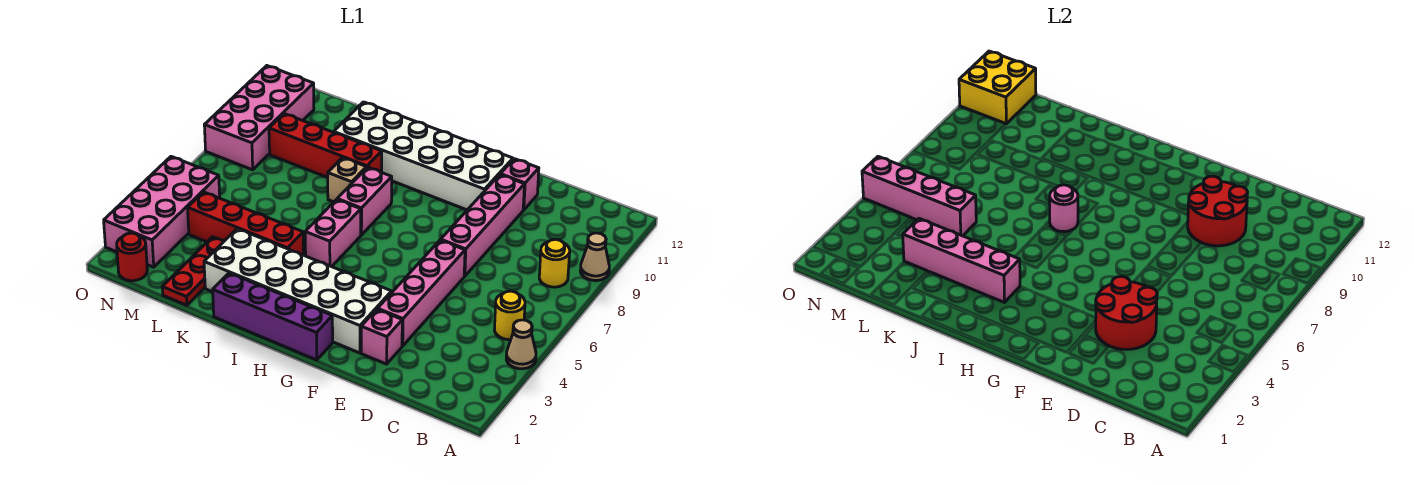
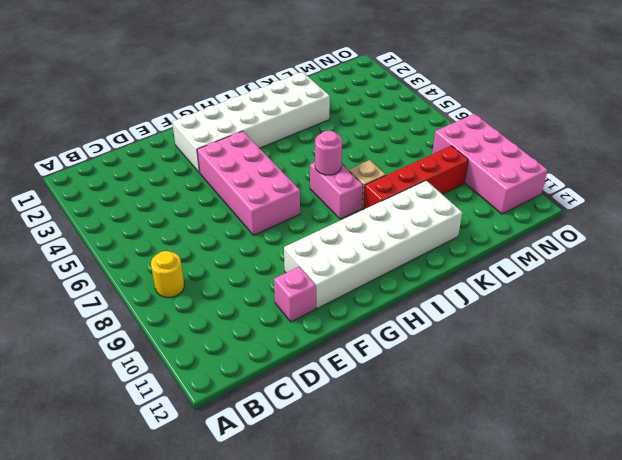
pink 2x4 brick [197,131,300,235] -> pink 2x4 brick moved to [104,157,220,267]
none -> tan 1x1 cone [506,320,536,369]
none -> tan 1x1 cone [580,233,609,281]
none -> yellow 1x1 round brick [494,291,525,340]

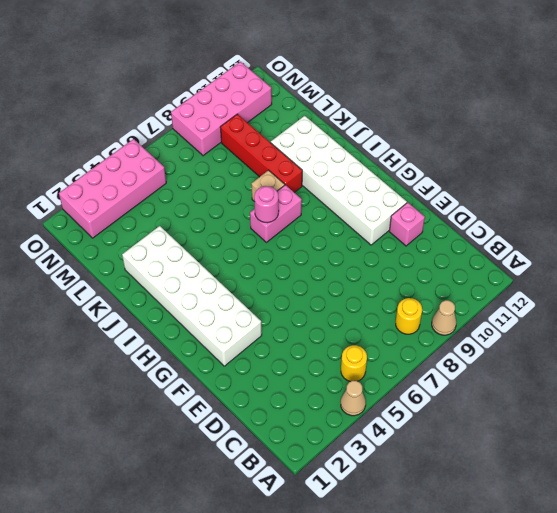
none -> pink 1x1 brick [361,309,402,364]
none -> pink 1x4 brick [378,240,465,346]
none -> pink 1x4 brick [441,175,524,276]

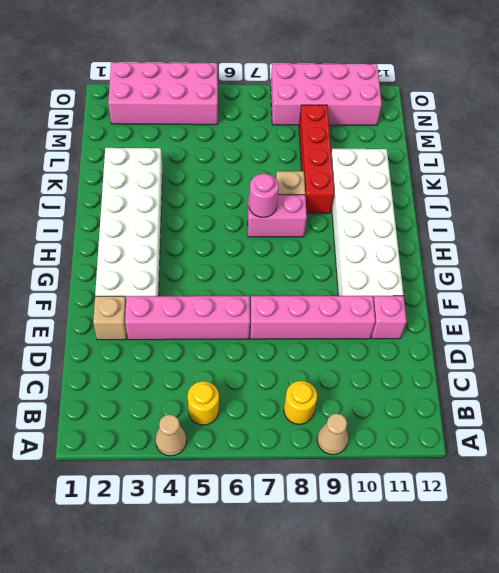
tan 1x1 brick [93,296,127,340] -> pink 1x1 brick [361,309,402,364]
none -> purple 1x4 brick [213,273,333,360]
none -> pink 1x2 brick [305,199,361,267]
none -> red 1x4 brick [188,192,304,255]

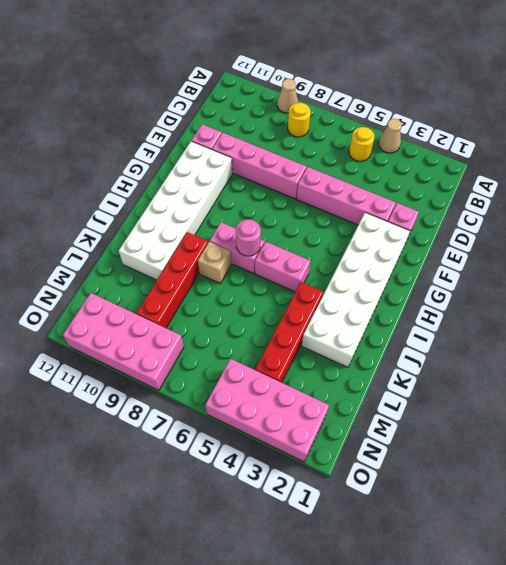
none -> purple 1x4 brick [213,273,333,360]
none -> red 1x3 plate [162,237,224,305]
none -> red 1x1 round brick [117,233,147,281]

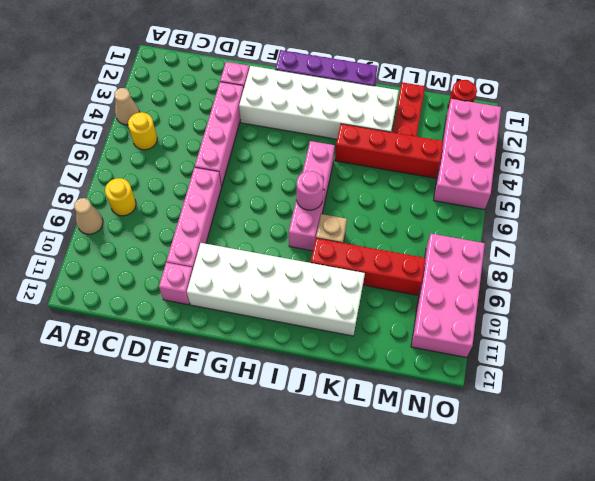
none -> red 2x2 round brick [1096,276,1157,349]
none -> red 2x2 round brick [1188,176,1248,246]
none -> pink 1x4 brick [903,219,1020,302]

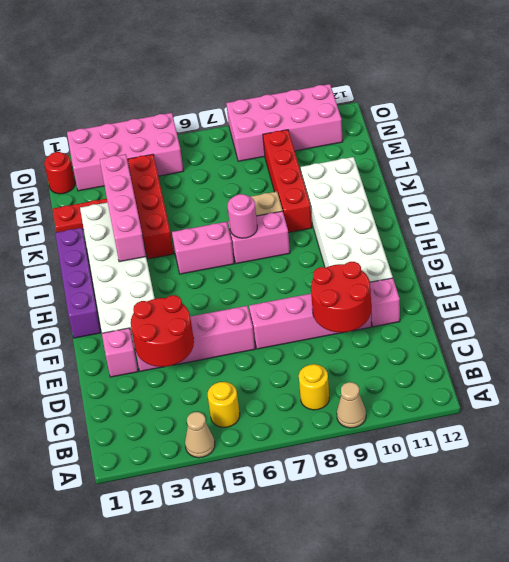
none -> pink 1x4 brick [862,157,976,236]
none -> yellow 2x2 brick [959,51,1036,124]

